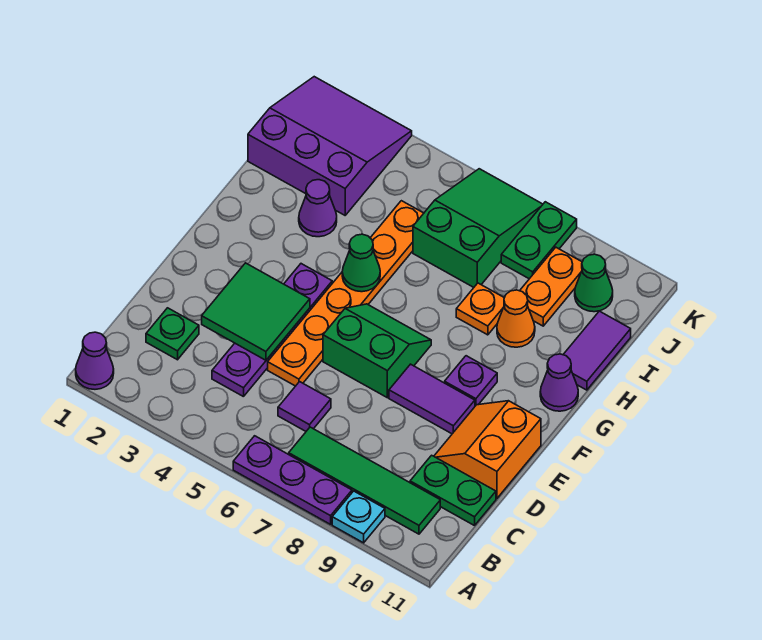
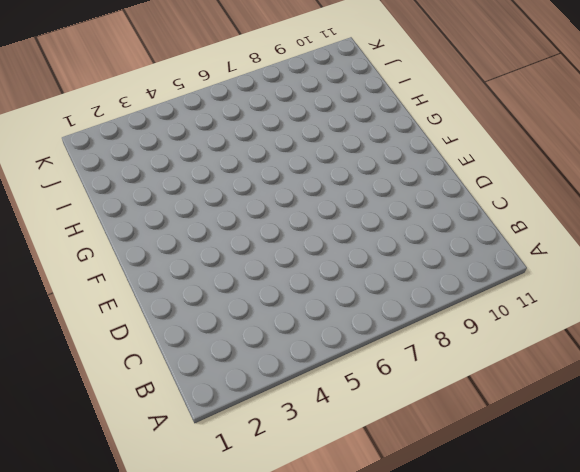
none -> purple 1x1 cone [76,332,114,389]
none -> purple 1x3 plate [233,436,352,524]
none -> cyan 1x1 plate [332,491,385,543]

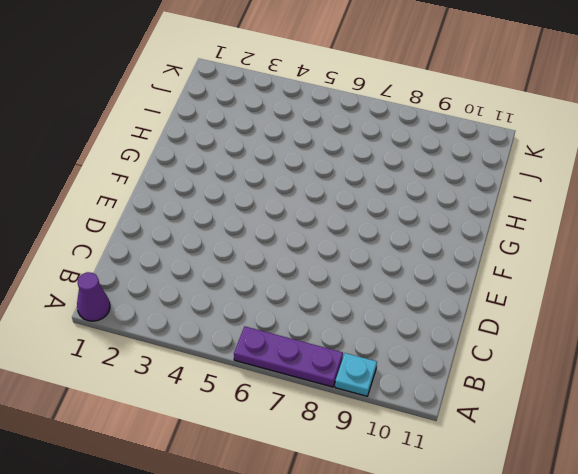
none -> green 1x4 tile [289,427,440,534]
none -> green 1x1 plate [146,308,199,360]
none -> purple 1x4 plate [212,264,332,397]

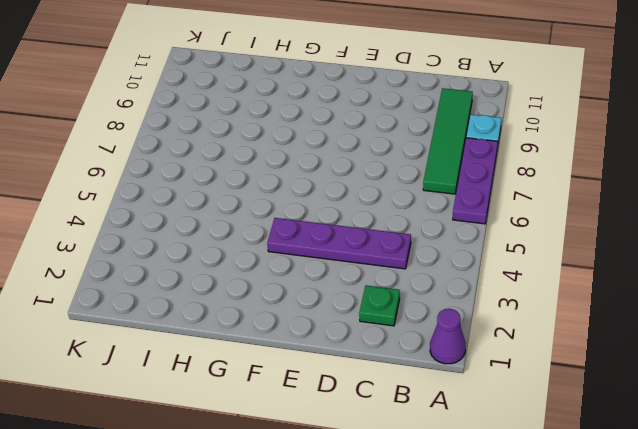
none -> purple 1x1 tile [278,382,331,431]
none -> green 1x2 plate [410,455,496,526]
none -> orange 1x6 plate [268,201,424,386]

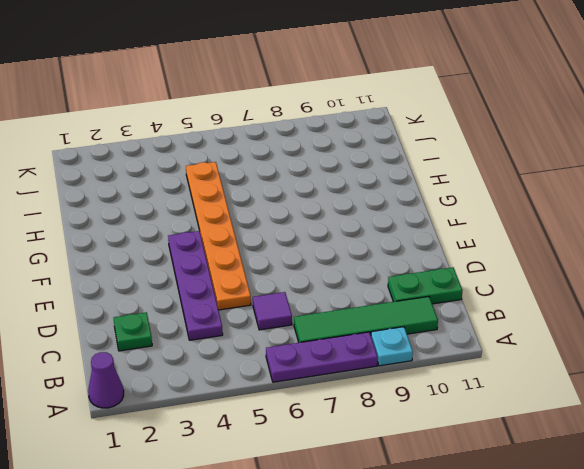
none -> orange 2x2 slope [434,401,541,498]
none -> green 2x2 slope [323,304,431,398]
none -> purple 1x2 tile [389,364,475,434]

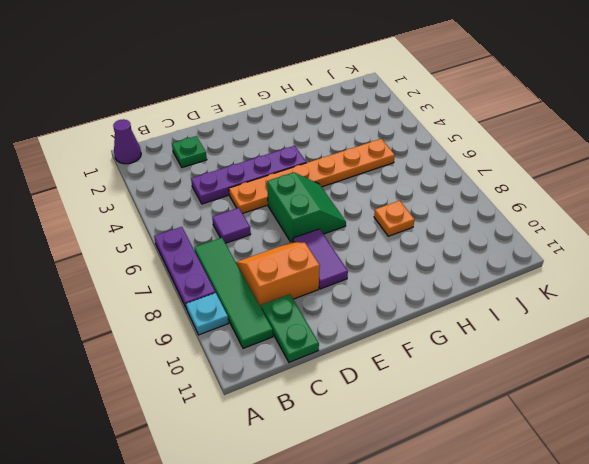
orange 2x2 slope [236,242,320,307] -> orange 2x2 slope moved to [434,401,541,498]
none -> purple 1x1 plate [445,356,497,406]
none -> purple 1x1 cone [540,354,578,411]
none -> purple 1x1 cone [299,180,337,237]

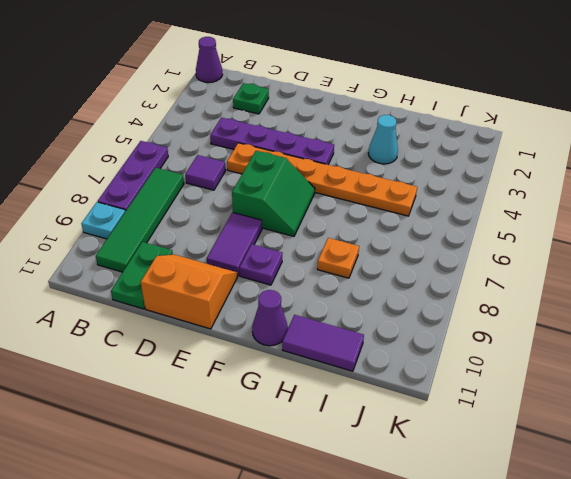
cyan 1x1 cone [368,115,398,164] -> purple 1x1 cone [299,180,337,237]
none -> orange 1x1 cone [497,290,535,347]
none -> purple 3x3 slope [248,77,412,215]
none -> green 2x3 slope [413,169,543,287]

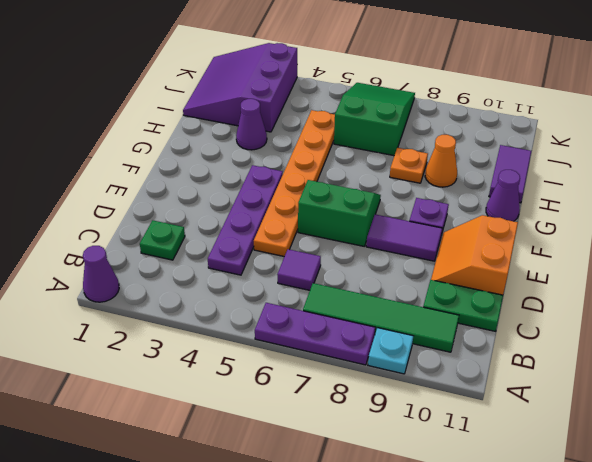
purple 3x3 slope [183,43,297,132] -> purple 3x3 slope turned to [248,77,412,215]
none -> orange 1x2 plate [520,247,582,326]
none -> green 1x2 plate [501,202,577,279]
none -> green 1x1 cone [575,254,613,312]

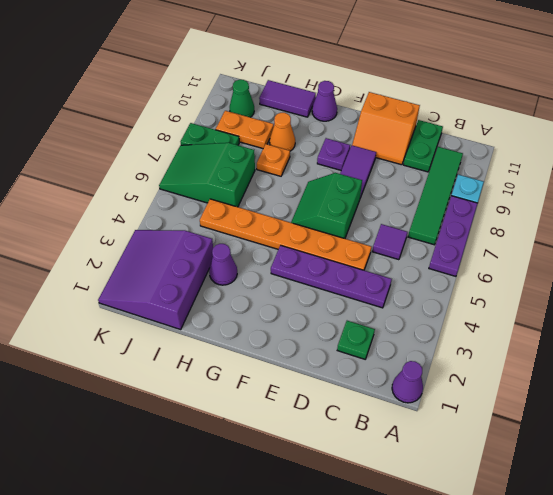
none -> green 2x2 tile [202,263,310,360]
none -> green 1x1 cone [342,234,380,292]

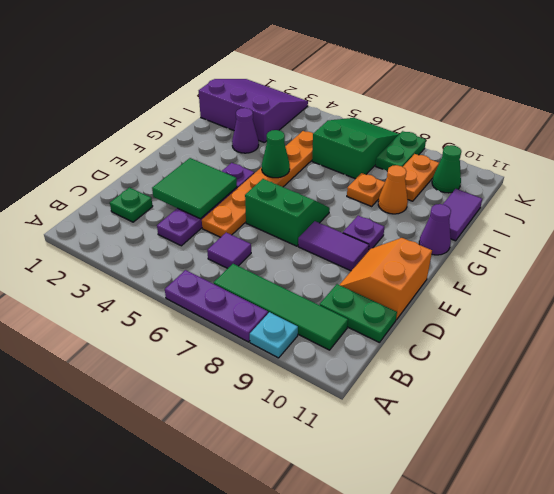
none -> purple 1x1 cone [76,332,114,389]

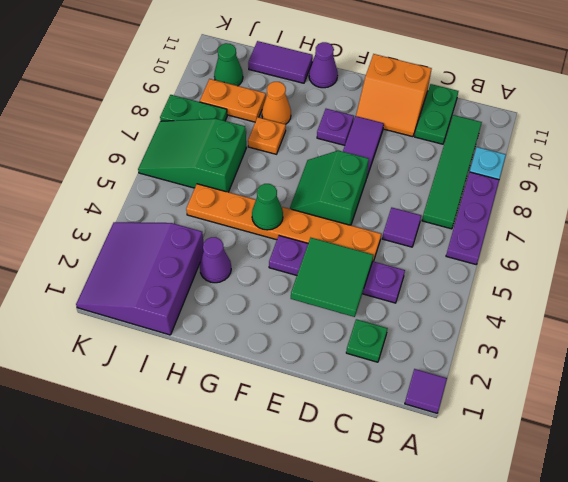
purple 1x1 tile [405,369,447,413] -> purple 1x1 cone [76,332,114,389]

